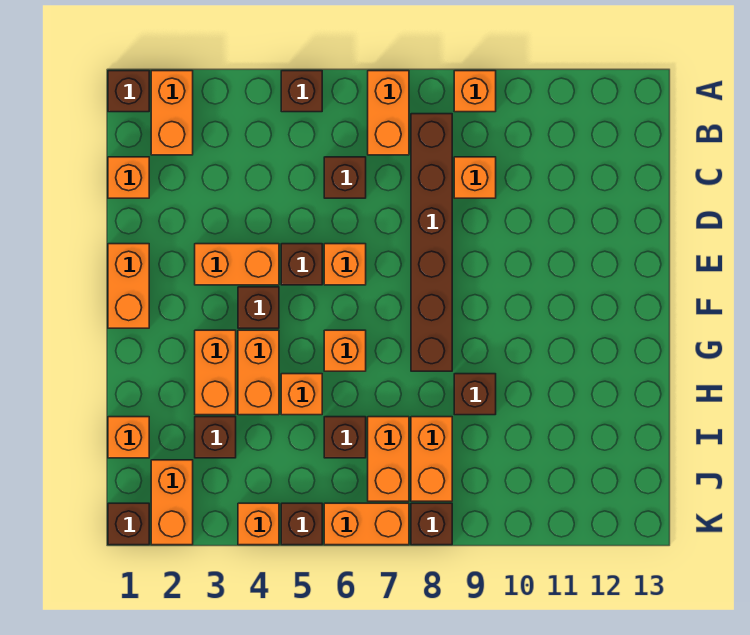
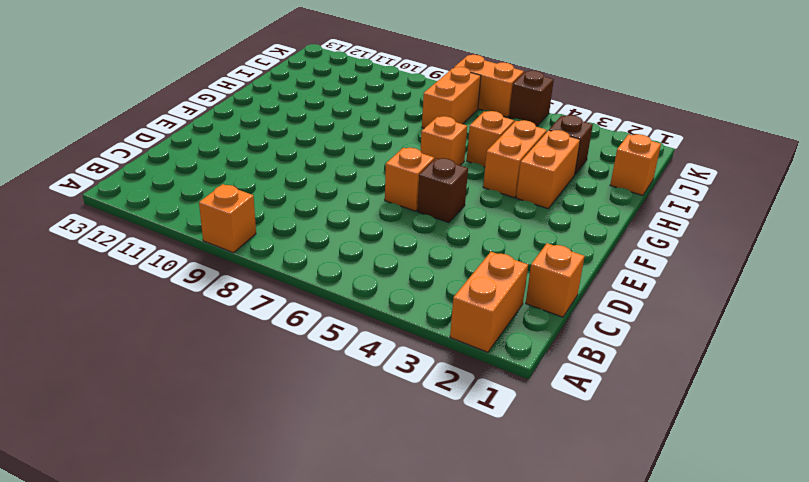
none -> brown 1x1 brick [108,71,149,112]
none -> brown 1x1 brick [281,71,322,112]
none -> orange 1x2 brick [368,71,409,155]
none -> brown 1x6 brick [411,114,452,371]

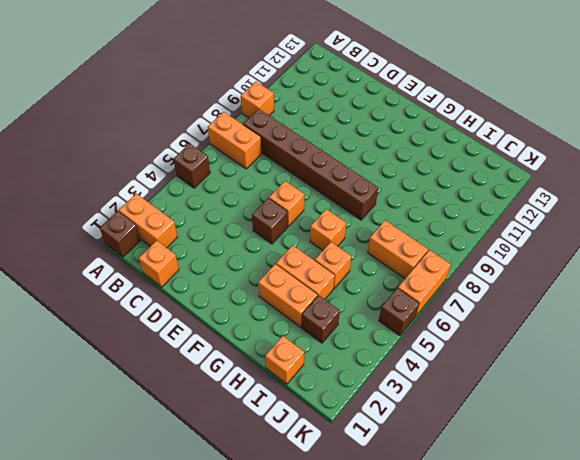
none -> brown 1x1 brick [324,157,366,198]
none -> orange 1x1 brick [454,157,496,198]
none -> orange 1x2 brick [108,244,149,328]
none -> orange 1x2 brick [195,244,279,285]

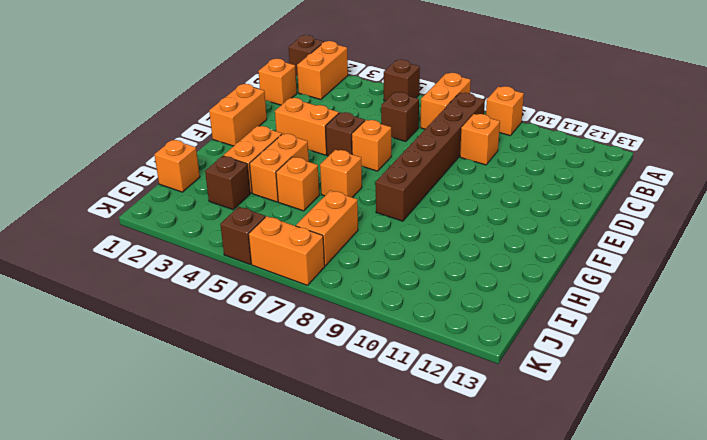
none -> brown 1x1 brick [238,287,279,328]
none -> brown 1x1 brick [454,374,496,415]
none -> brown 1x1 brick [324,417,366,458]
none -> orange 1x2 brick [411,417,452,501]

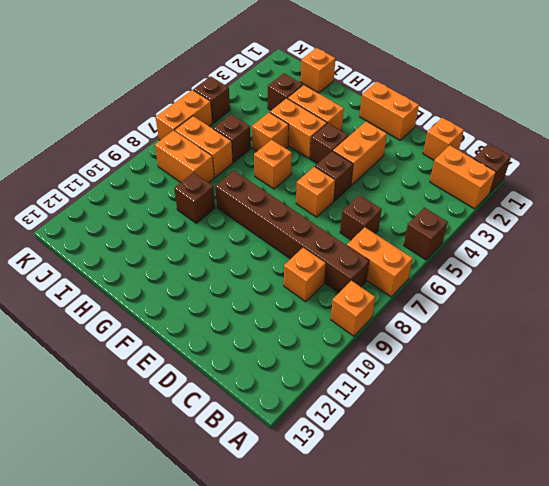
none -> orange 1x2 brick [151,460,193,545]
none -> brown 1x1 brick [108,503,149,545]
none -> orange 1x1 brick [238,503,279,545]
none -> brown 1x1 brick [411,503,452,545]

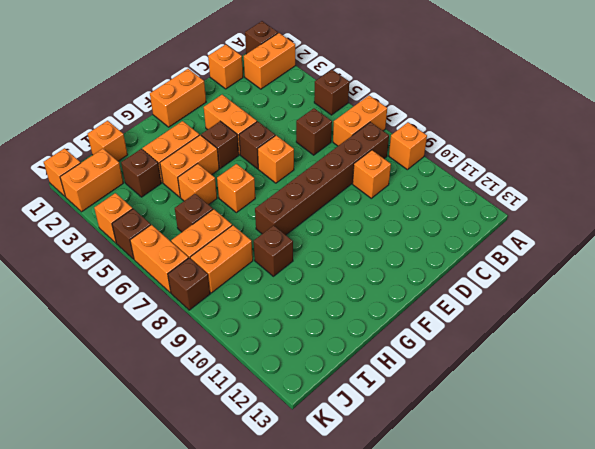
orange 1x1 brick [44,148,80,196] -> brown 1x1 brick [108,503,149,545]

